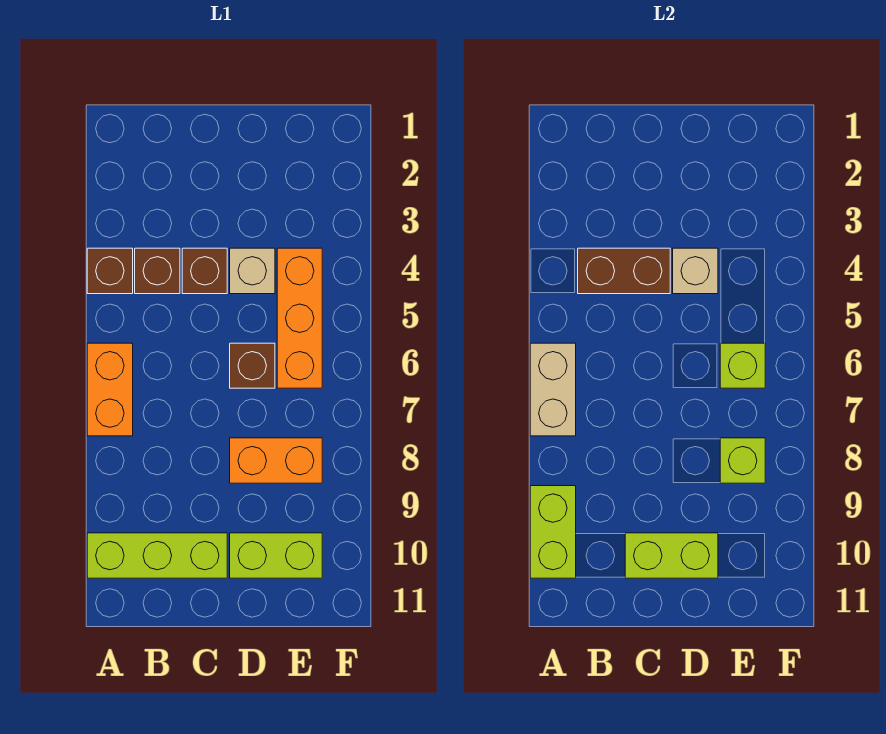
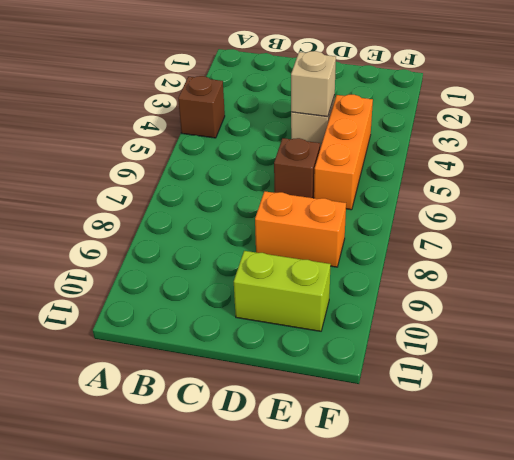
none -> orange 1x2 brick [87,343,133,436]
none -> lime 1x3 brick [87,533,227,578]
none -> brown 1x1 brick [135,248,180,294]

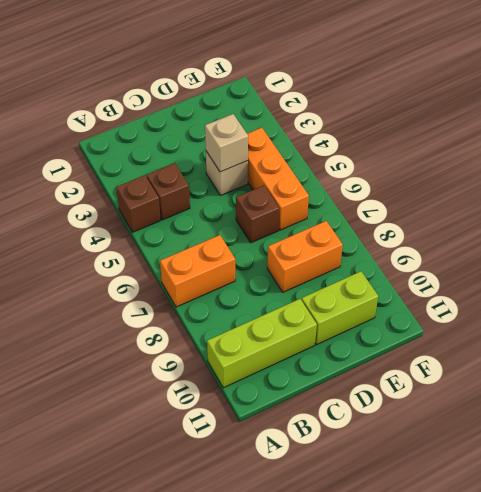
orange 1x2 brick [160,235,235,307] -> orange 1x2 brick turned to [87,343,133,436]
none -> brown 1x1 brick [182,248,227,294]
none -> tan 1x2 brick [530,343,576,436]
none -> lime 1x2 brick [530,486,576,578]

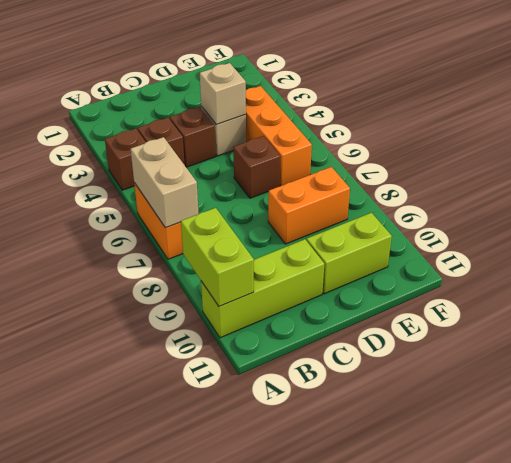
none -> brown 1x2 brick [578,248,670,294]
none -> lime 1x2 brick [625,533,718,578]
none -> lime 1x1 brick [720,343,765,388]

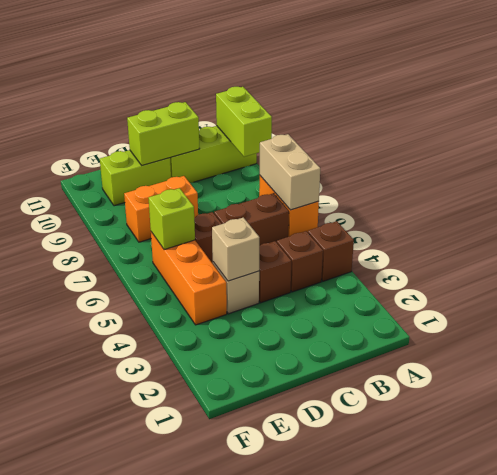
brown 1x2 brick [214,193,289,246] -> brown 1x2 brick moved to [578,248,670,294]
none -> lime 1x1 brick [720,438,765,483]

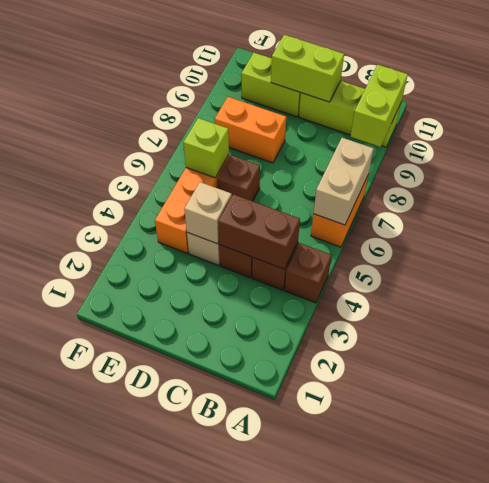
none -> lime 1x1 brick [720,438,765,483]

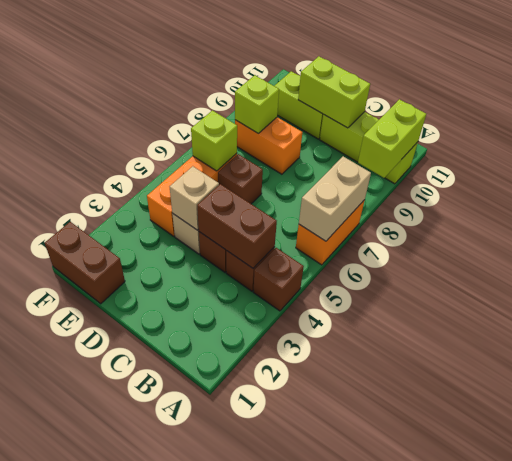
brown 1x2 brick [45,222,125,304] -> none

